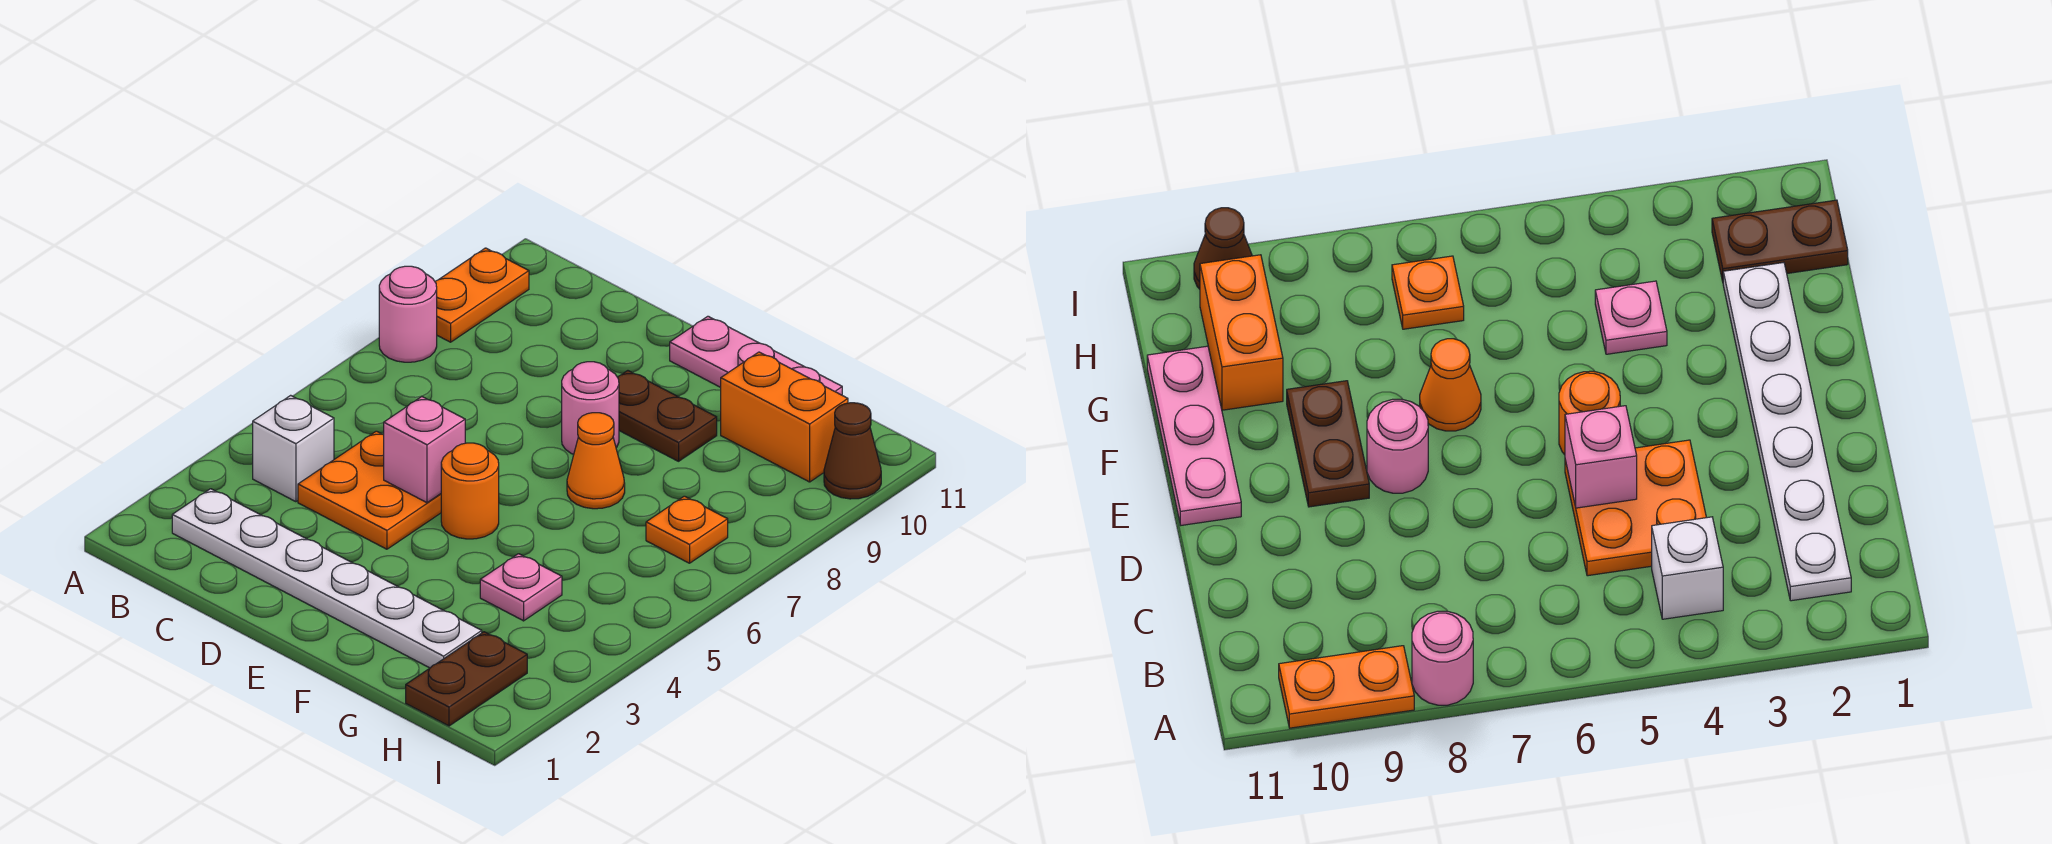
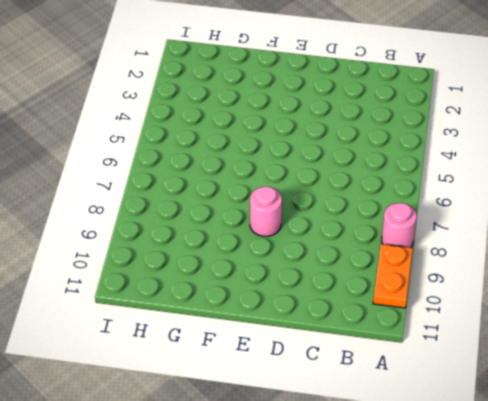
none -> white 1x6 plate [172,489,482,668]
none -> white 1x1 brick [253,395,334,502]
none -> orange 2x2 plate [298,431,441,549]

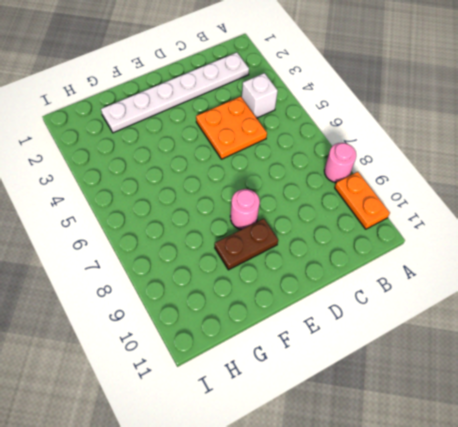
none -> orange 1x1 round brick [441,443,499,539]
none -> pink 1x3 plate [670,316,842,395]
none -> orange 1x1 cone [567,413,625,509]

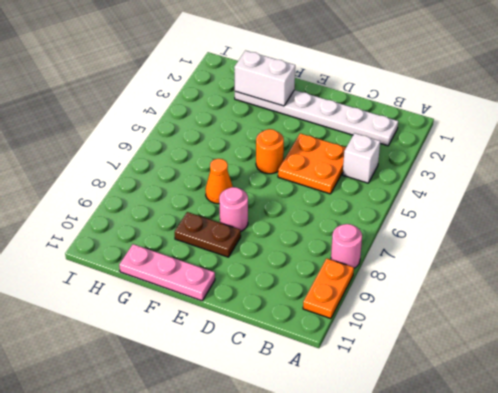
white 1x2 brick [234,51,295,106] -> none
none -> pink 1x1 plate [480,554,562,621]
none -> orange 1x2 brick [721,352,848,482]
none -> brown 1x2 plate [406,632,527,726]

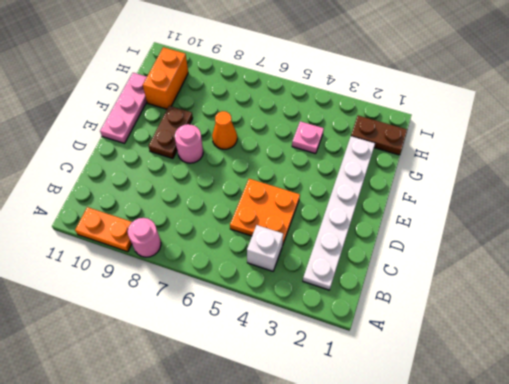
none -> orange 1x1 round brick [441,443,499,539]
none -> orange 1x1 plate [646,496,728,563]
none -> brown 1x1 cone [824,403,881,499]

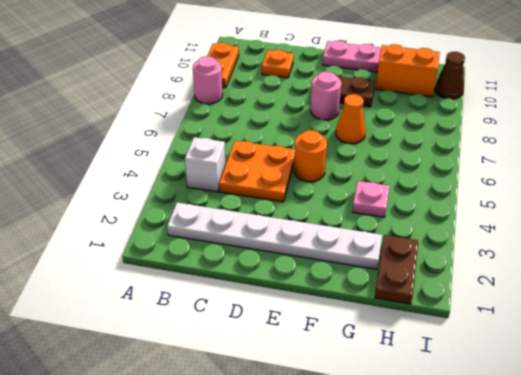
orange 1x1 plate [262,50,294,78] -> orange 1x1 plate moved to [646,496,728,563]
none -> pink 1x1 brick [384,397,465,503]

